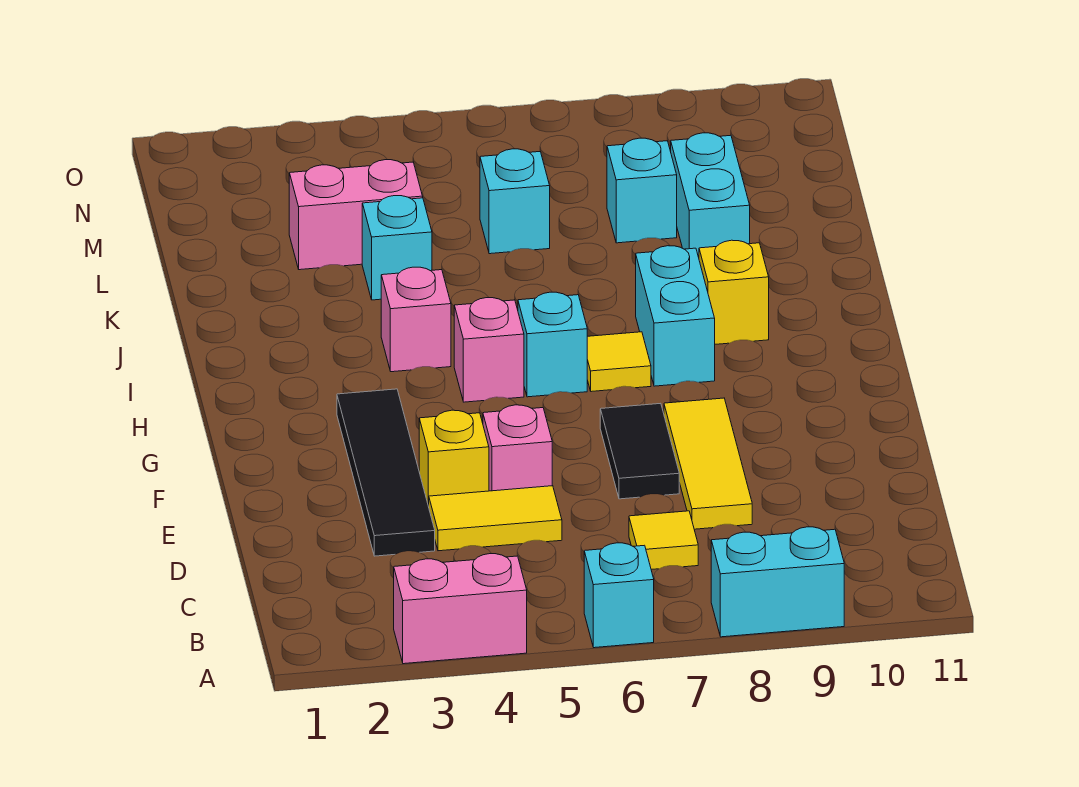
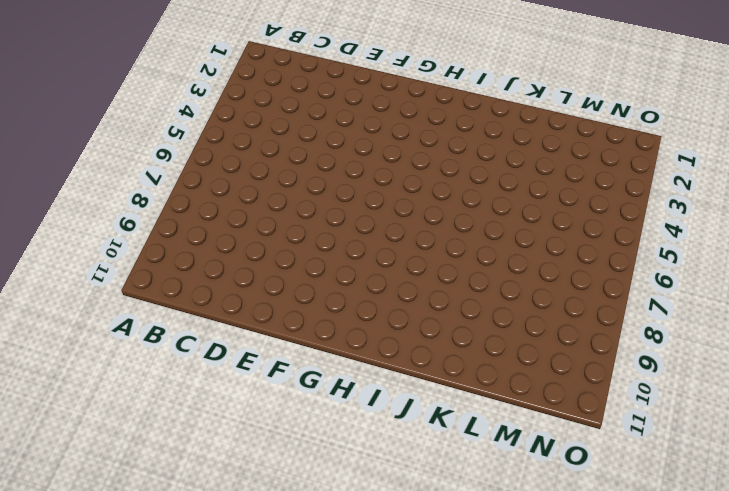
none -> pink 1x2 brick [394,554,527,664]
none -> cyan 1x1 brick [584,543,654,648]
none -> cyan 1x2 brick [711,527,844,637]

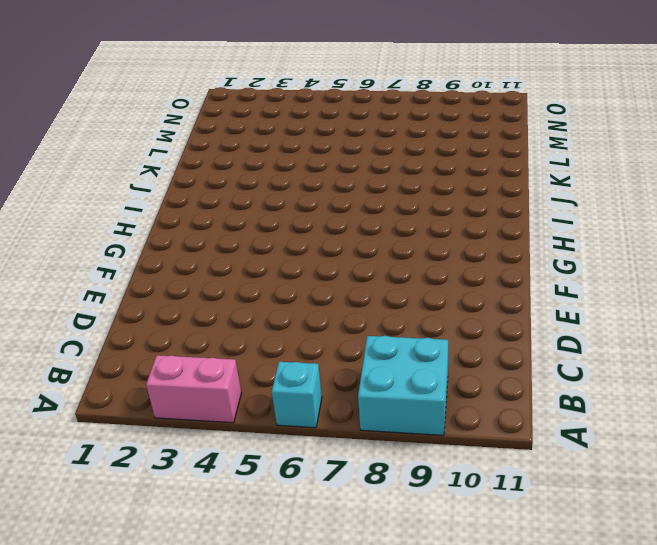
cyan 2x2 brick [358,336,448,435] -> cyan 1x2 brick [711,527,844,637]
none -> yellow 1x1 tile [629,511,698,570]
none -> black 1x4 tile [337,389,435,556]
none -> yellow 1x2 tile [429,486,562,551]

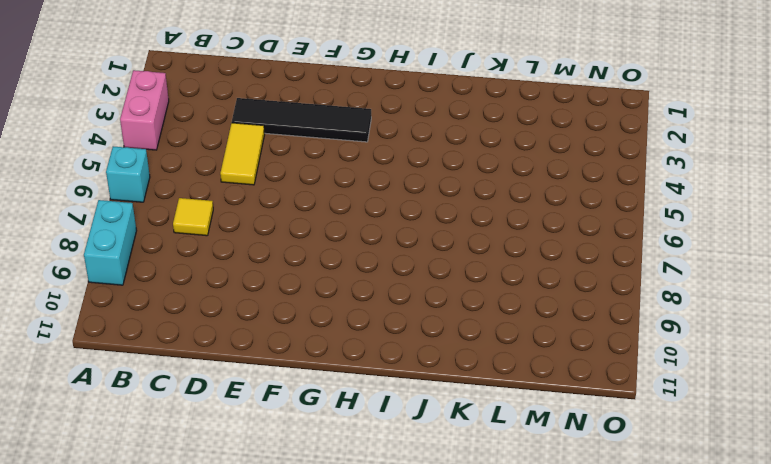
none -> yellow 1x3 tile [664,398,752,529]
none -> yellow 1x1 brick [419,410,489,506]
none -> pink 1x1 brick [483,405,552,491]

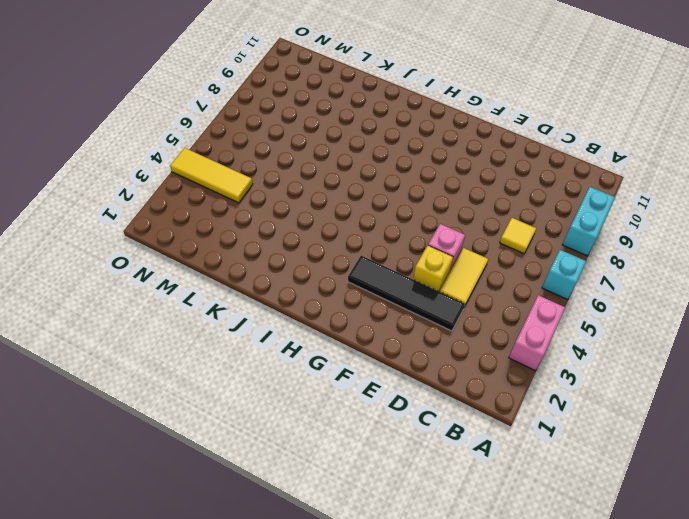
yellow 1x3 tile [170,148,253,203] -> yellow 1x3 tile moved to [664,398,752,529]
none -> black 1x2 tile [600,403,679,499]
none -> pink 1x1 brick [454,298,524,402]
none -> cyan 1x1 brick [518,292,587,397]

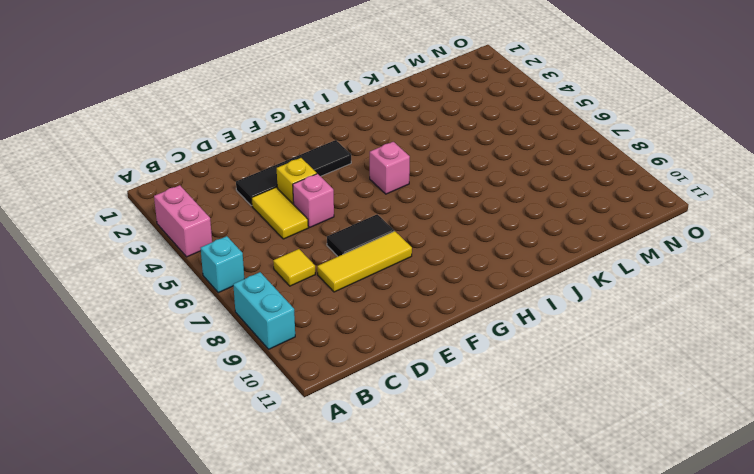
none -> cyan 1x1 brick [518,292,587,397]
none -> yellow 1x1 tile [587,332,651,392]
none -> cyan 1x2 brick [636,246,715,386]

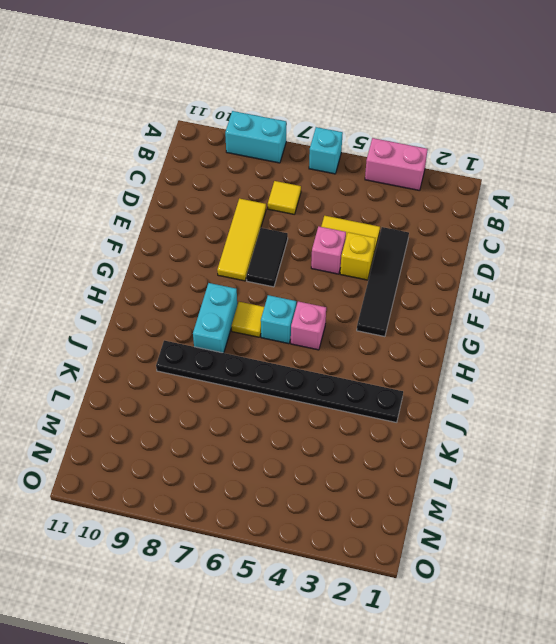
black 1x8 plate [156,340,403,423] -> none
none -> pink 1x1 brick [381,267,451,372]
none -> yellow 1x1 brick [699,240,769,344]
none -> cyan 1x1 brick [362,196,432,300]

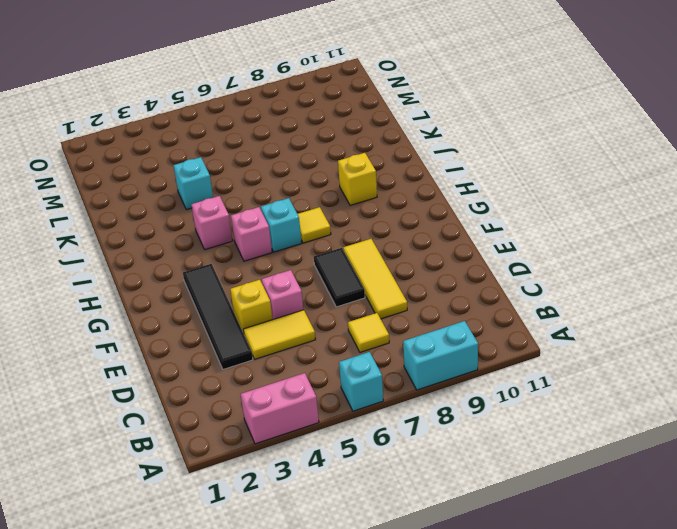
none -> cyan 1x2 brick [636,246,715,386]
none -> cyan 1x2 brick [671,133,750,257]
none -> pink 1x2 brick [289,160,423,270]

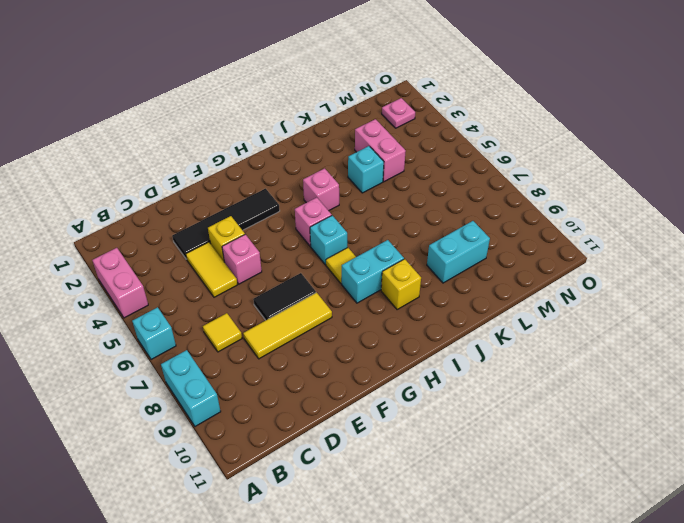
pink 1x1 plate [382,98,415,128] -> none
none -> cyan 1x1 brick [480,149,550,254]
none -> cyan 1x1 brick [607,138,677,243]

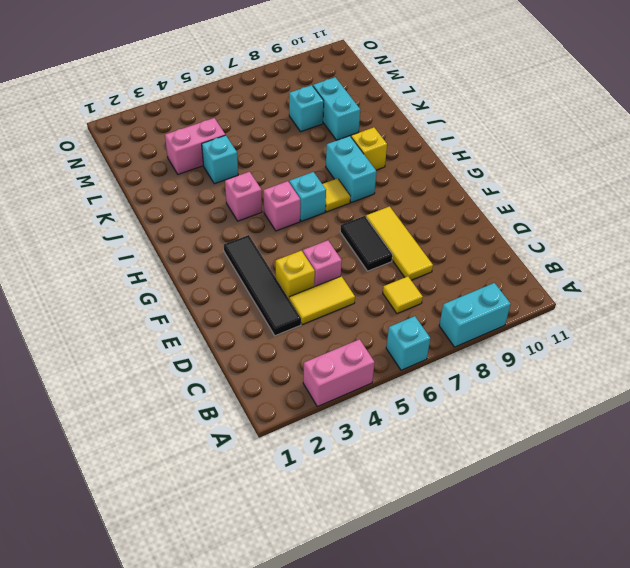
none -> cyan 1x1 brick [480,149,550,254]

